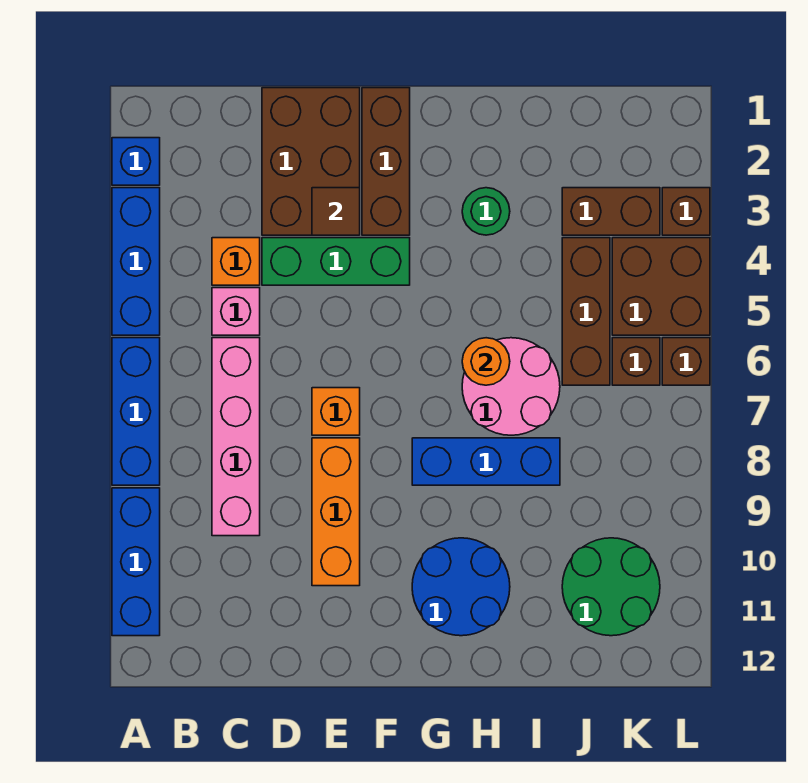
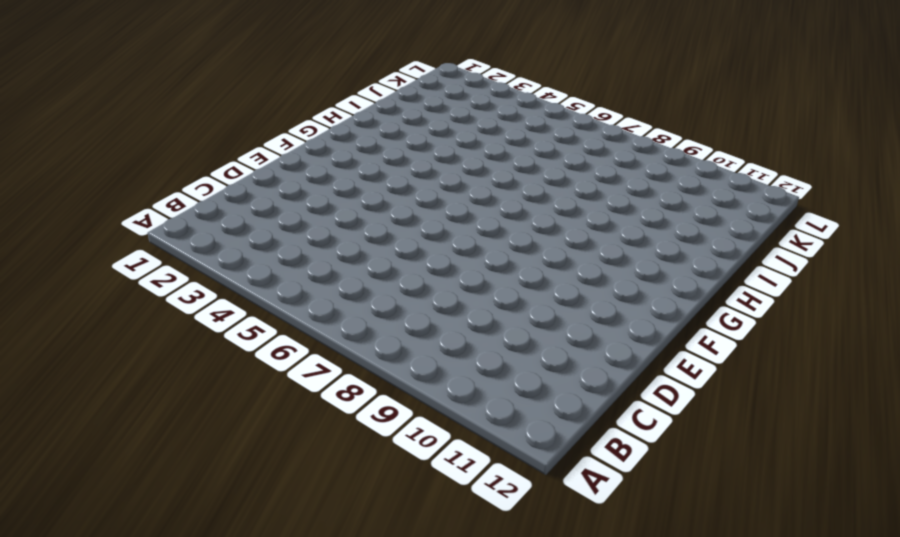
none -> blue 1x1 brick [112,138,160,185]
none -> blue 1x3 brick [112,188,160,335]
none -> blue 1x3 brick [112,338,160,485]

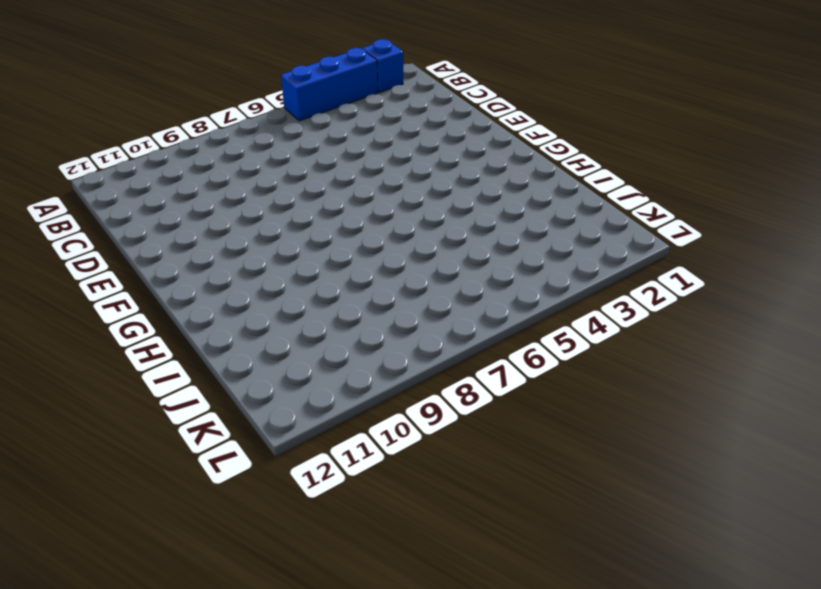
none -> blue 1x3 brick [112,338,160,485]
none -> blue 1x3 brick [112,488,160,636]
none -> orange 1x1 brick [212,238,260,285]

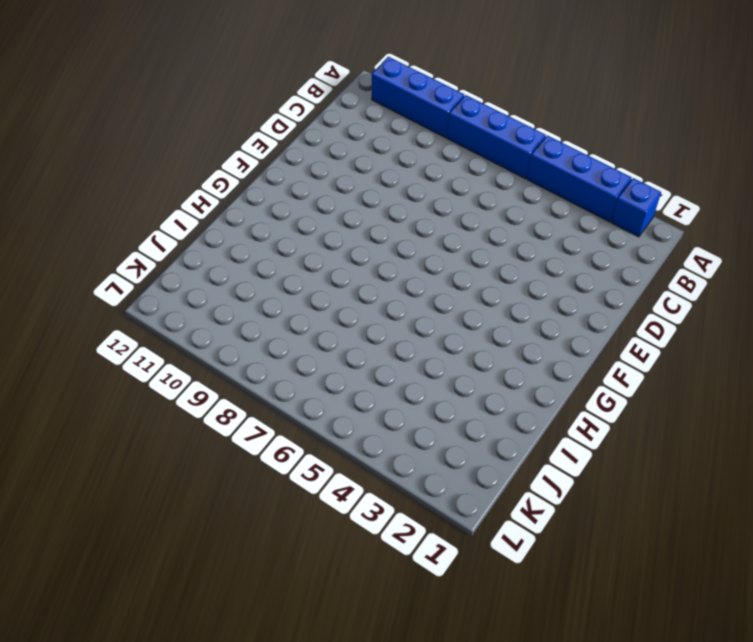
none -> orange 1x1 brick [212,238,260,285]
none -> pink 1x1 brick [212,288,260,335]
none -> pink 1x4 brick [212,338,260,536]

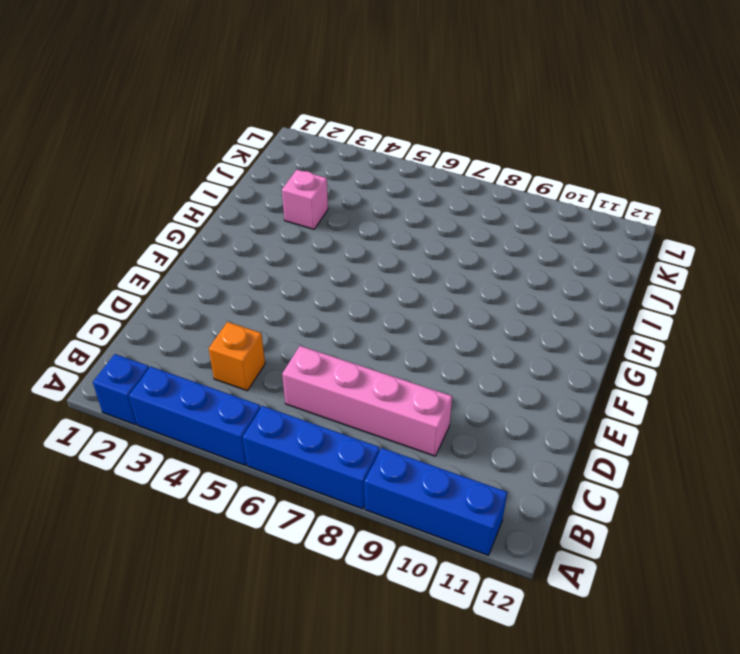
pink 1x1 brick [282,170,328,229] -> pink 1x1 brick moved to [212,288,260,335]
none -> brown 2x3 brick [262,88,360,235]
none -> green 1x3 brick [262,238,410,285]
none -> orange 1x1 brick [312,388,360,435]

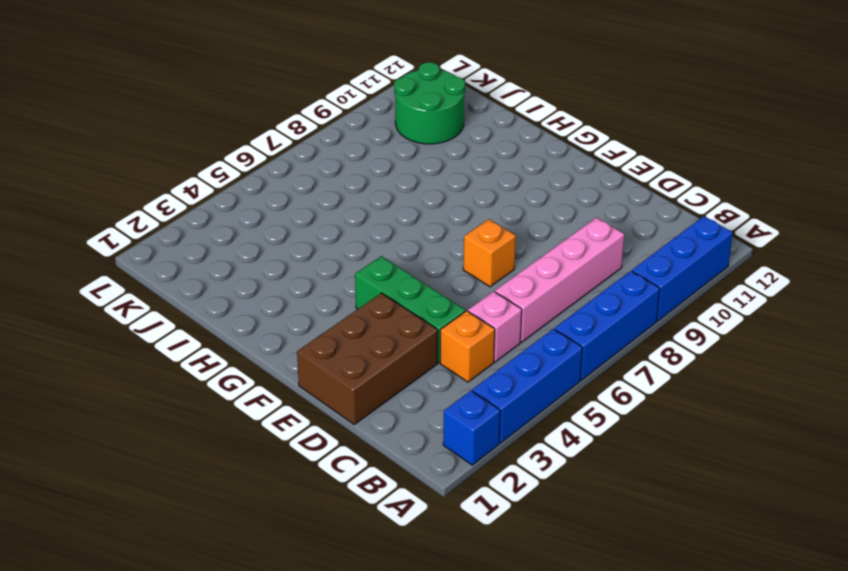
none -> orange 1x3 brick [312,438,360,586]
none -> brown 1x3 brick [362,88,410,235]
none -> blue 1x3 brick [412,438,560,485]

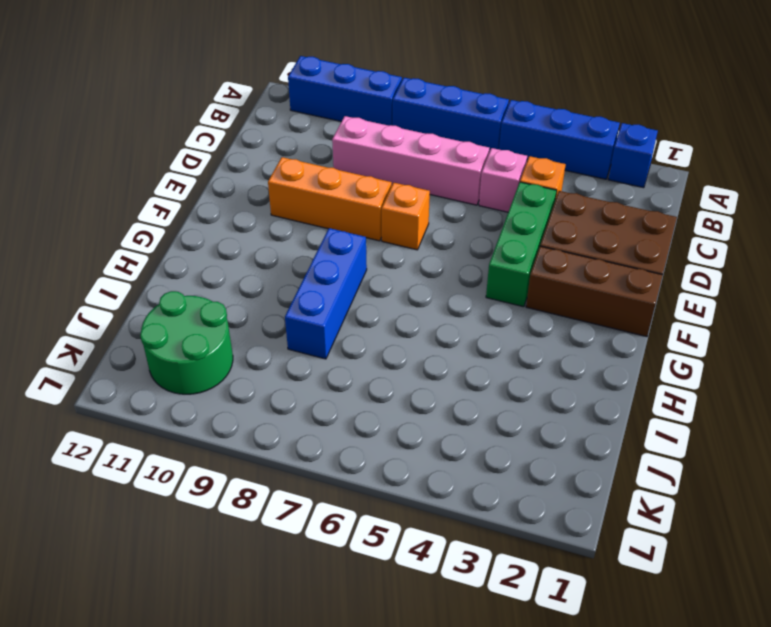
none -> blue 2x2 round brick [412,538,510,636]
none -> green 1x1 round brick [462,188,510,235]
none -> pink 2x2 round brick [462,338,560,435]

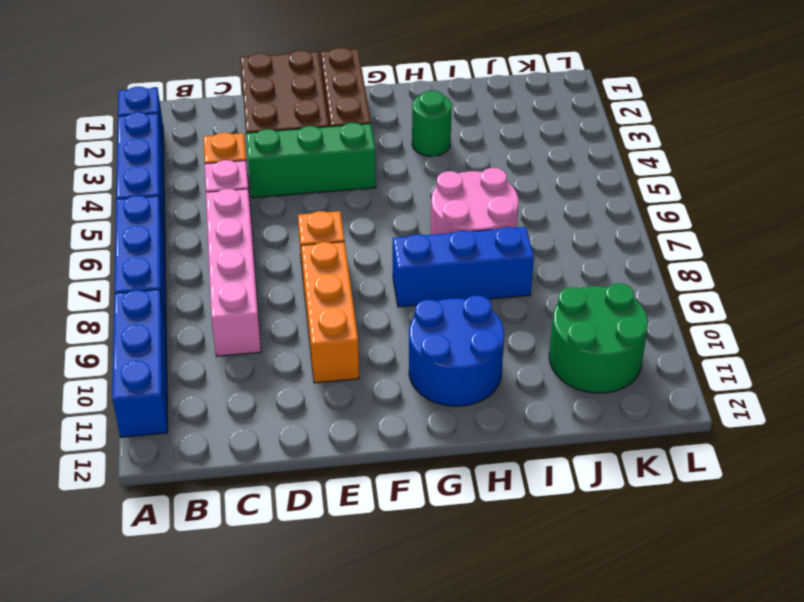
none -> brown 1x2 brick [562,188,660,235]
none -> brown 1x3 brick [562,238,610,385]
none -> brown 2x2 brick [612,238,710,335]

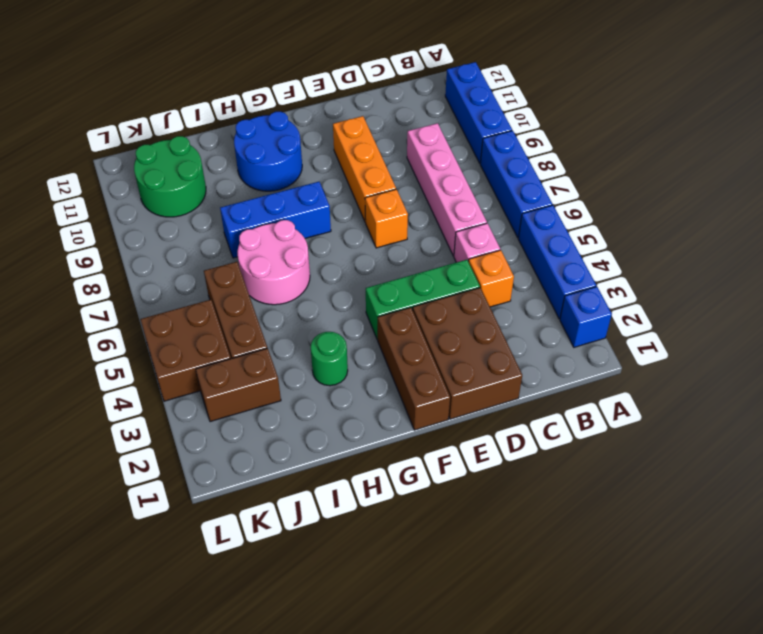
none -> brown 1x1 brick [612,338,660,385]
none -> brown 1x1 brick [662,188,710,235]
none -> brown 1x1 brick [662,338,710,385]

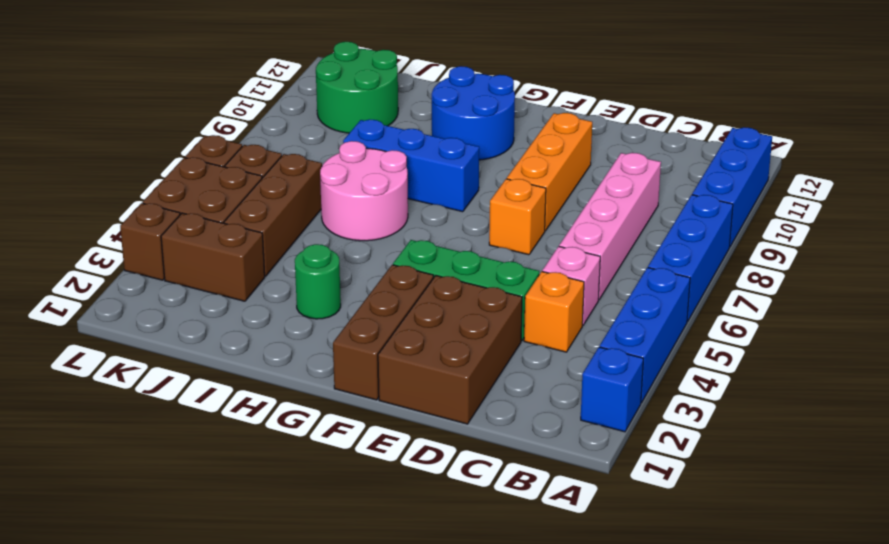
none -> brown 1x1 tile [312,188,360,235]
none -> orange 1x1 round brick [462,338,510,385]

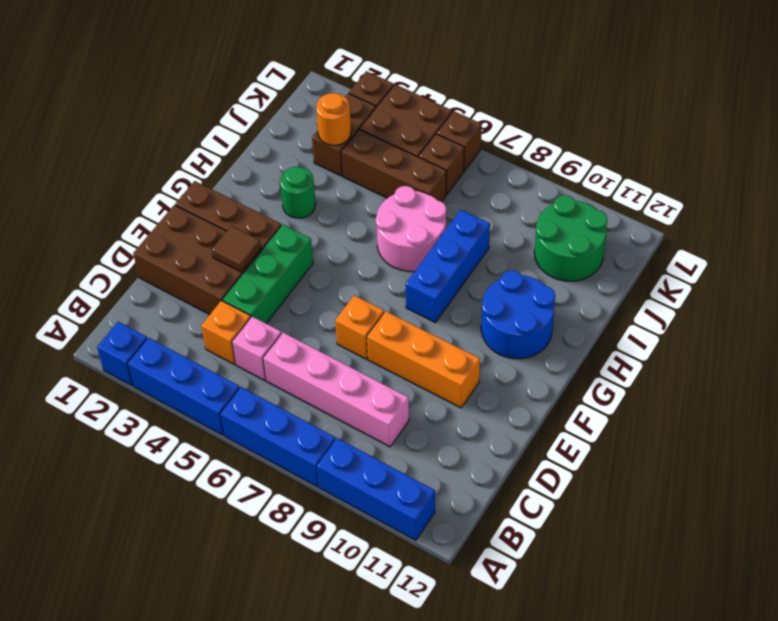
orange 1x1 round brick [316,93,351,145] -> orange 1x1 round brick moved to [462,338,510,385]

